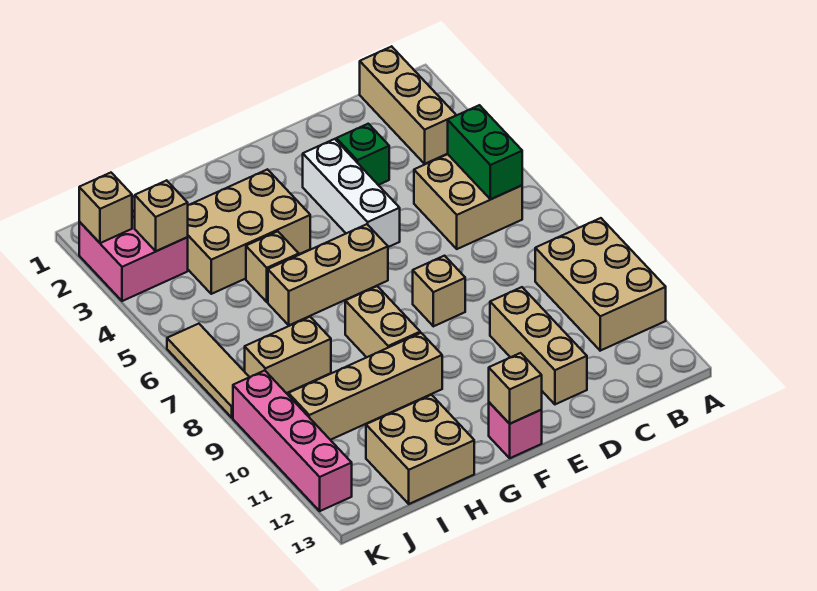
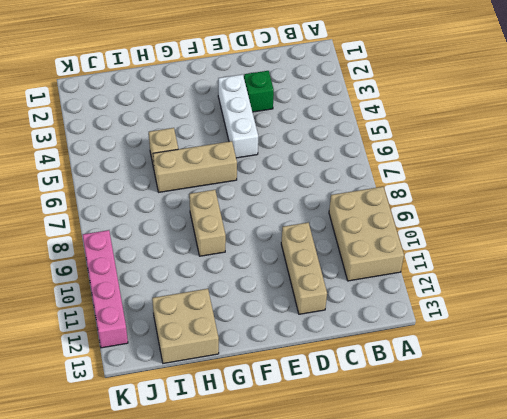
none -> tan 1x3 brick [360,46,456,164]
none -> tan 2x2 brick [414,154,522,249]
none -> tan 1x1 brick [413,256,465,326]

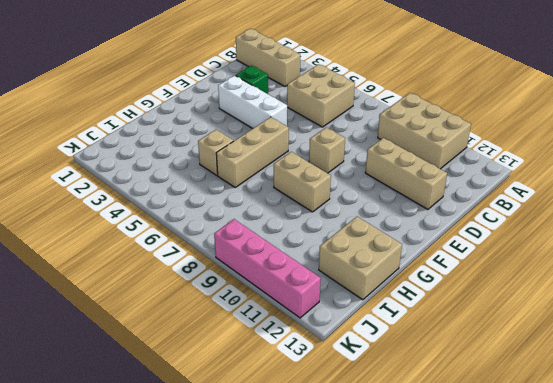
none -> pink 1x1 brick [489,402,542,458]
none -> tan 2x3 brick [188,169,310,294]
none -> tan 1x4 brick [288,333,442,440]

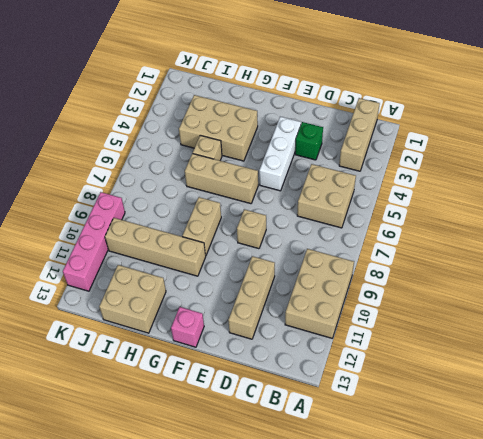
none -> tan 1x2 brick [245,317,331,393]
none -> pink 2x2 brick [79,197,188,301]
none -> tan 1x3 tile [167,324,249,418]

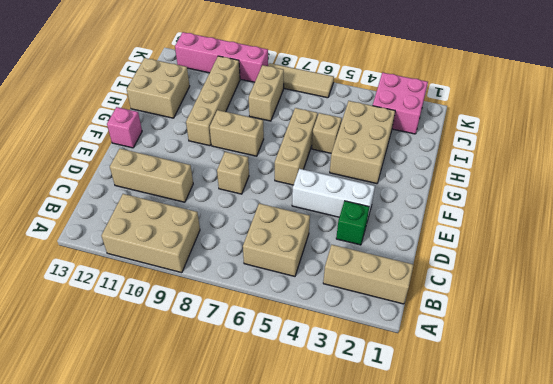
none -> green 1x2 brick [448,105,522,199]
none -> tan 1x1 brick [489,353,542,424]
none -> tan 1x1 brick [134,180,188,251]

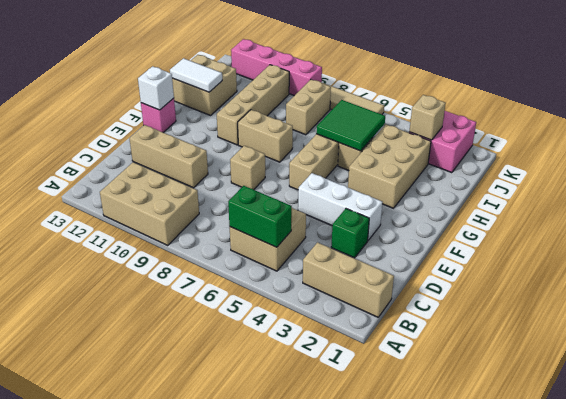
white 1x1 brick [138,66,174,110] -> tan 1x1 brick [489,353,542,424]
green 2x2 tile [316,100,385,151] -> none
white 1x2 tile [170,58,222,92] -> none
none -> tan 1x1 brick [79,173,132,243]

